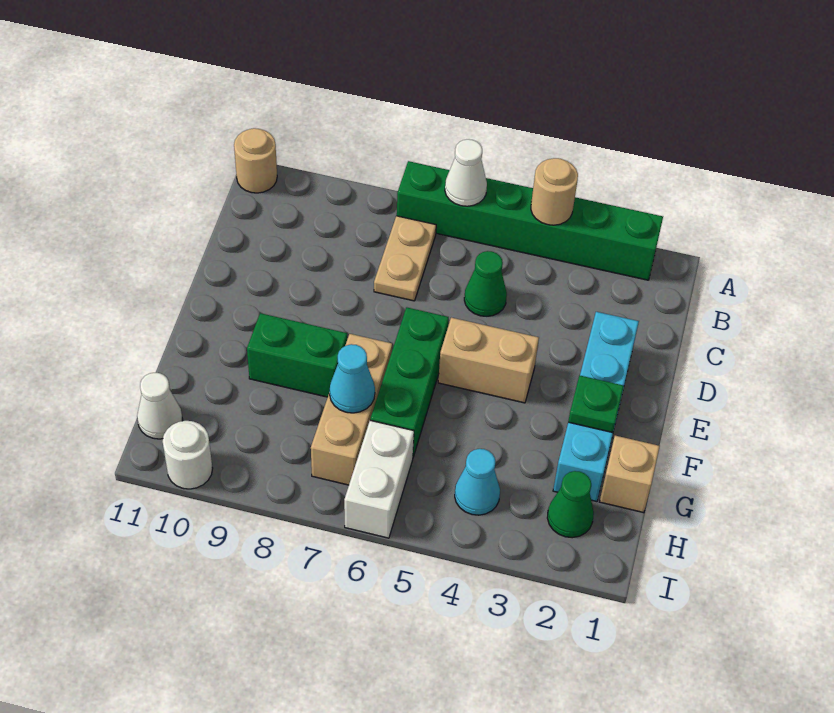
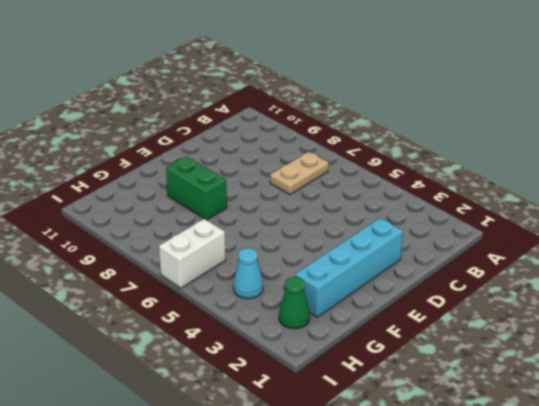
none -> green 1x6 brick [397,161,663,280]
none -> tan 1x1 round brick [234,128,277,193]
none -> green 1x1 cone [464,251,507,316]

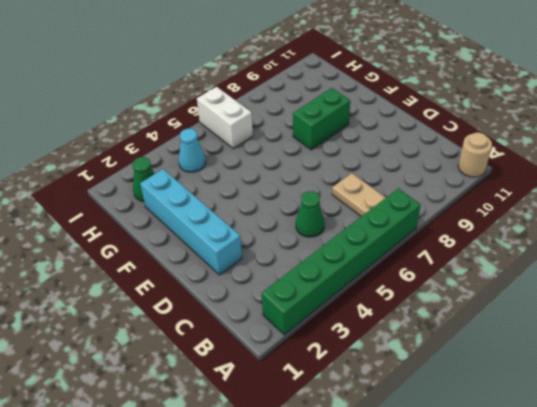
none -> tan 1x2 brick [438,318,539,403]
none -> green 1x3 brick [370,307,449,457]
none -> tan 1x3 brick [311,334,392,485]

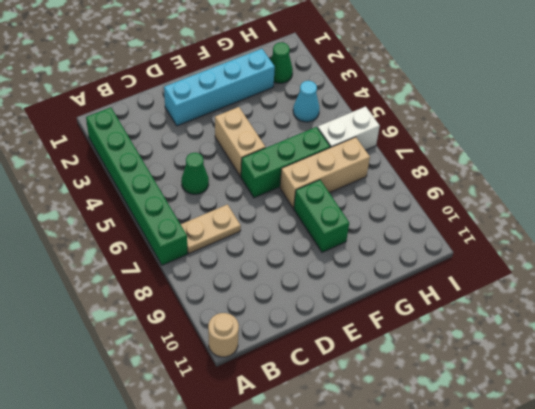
none -> tan 1x1 brick [600,436,660,513]
none -> white 1x1 cone [137,373,183,439]
none -> white 1x1 round brick [163,421,213,489]

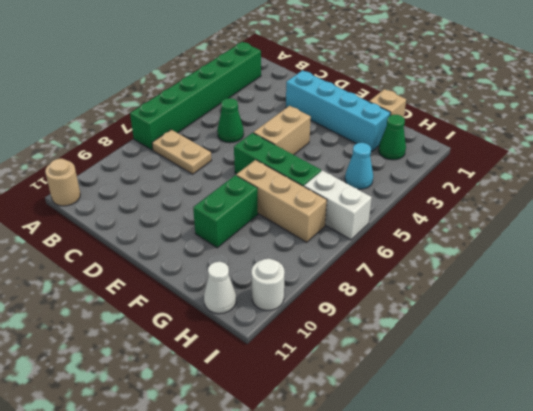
none -> tan 1x1 round brick [531,158,578,225]
none -> white 1x1 cone [445,139,487,206]
none -> green 1x1 plate [568,375,624,433]

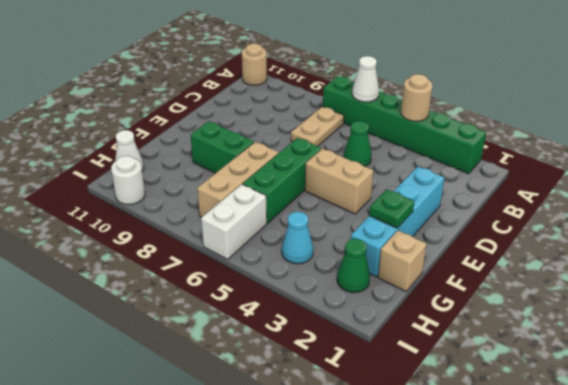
none -> cyan 1x1 cone [330,344,375,413]

